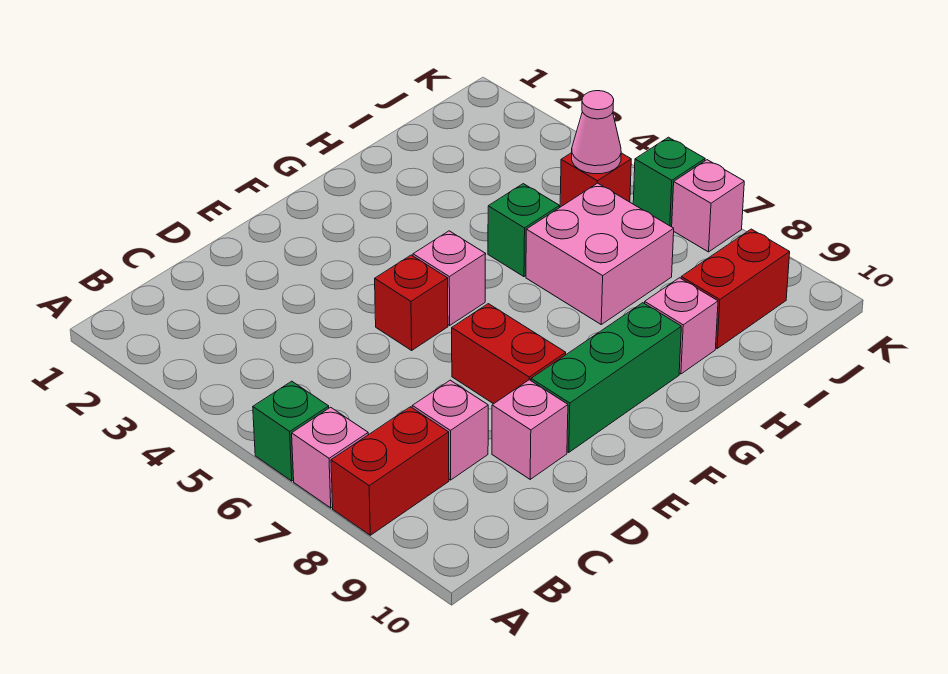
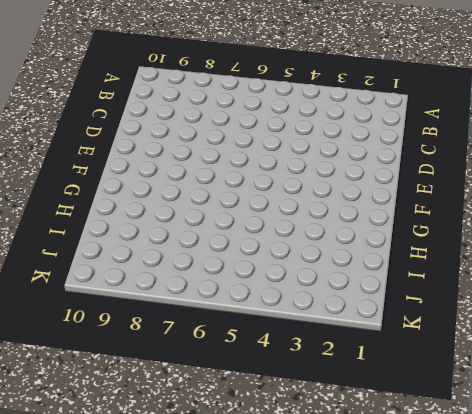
none -> green 1x1 brick [253,381,329,481]
none -> pink 1x1 brick [292,407,368,508]
none -> red 1x2 brick [331,407,449,535]

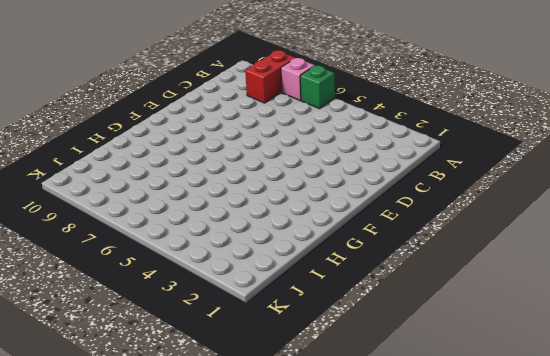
none -> pink 1x1 brick [412,380,488,480]
none -> pink 1x1 brick [492,380,568,479]
none -> red 1x1 brick [375,255,448,350]

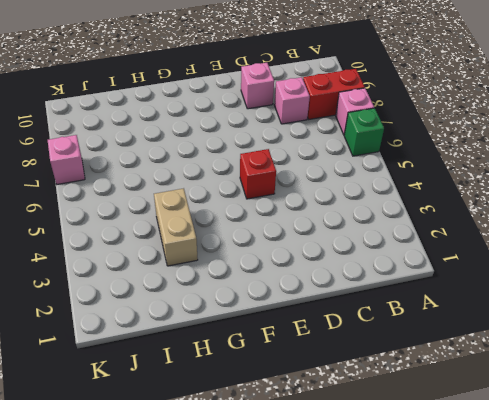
tan 1x2 brick [154,188,198,266] -> none
none -> red 1x2 brick [452,304,566,404]
none -> green 1x3 brick [531,303,681,452]
none -> pink 1x1 brick [413,231,486,325]

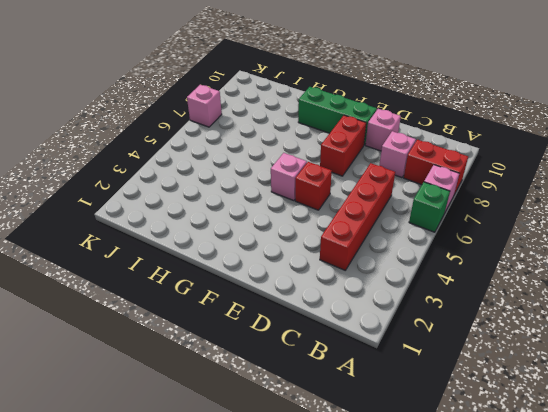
red 1x4 brick [320,163,395,270] -> none
none -> green 1x1 brick [488,184,560,277]
none -> pink 2x2 brick [526,183,674,324]
none -> pink 1x1 brick [645,278,718,374]

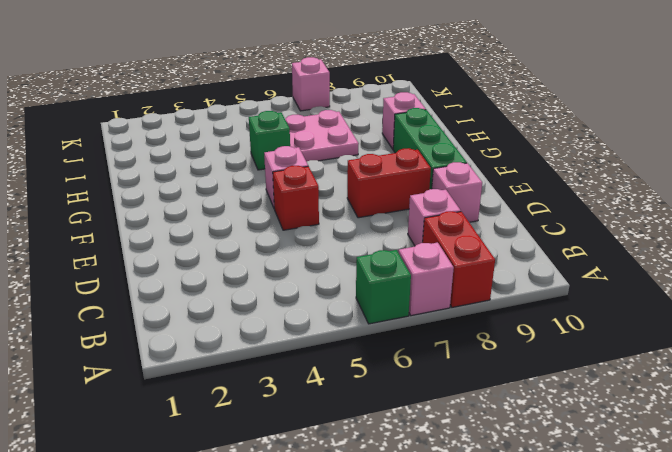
pink 2x2 plate [285,110,359,162] -> pink 2x2 brick [526,183,674,324]
none -> red 1x2 brick [681,229,790,349]
none -> red 1x1 brick [560,153,631,207]
none -> green 1x1 brick [633,137,705,227]

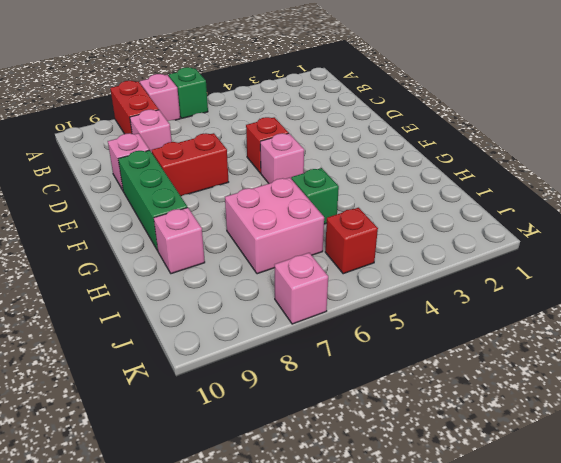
none -> red 1x2 brick [681,229,790,349]
none -> green 1x1 brick [633,137,705,227]
none -> pink 1x1 cone [572,91,621,174]

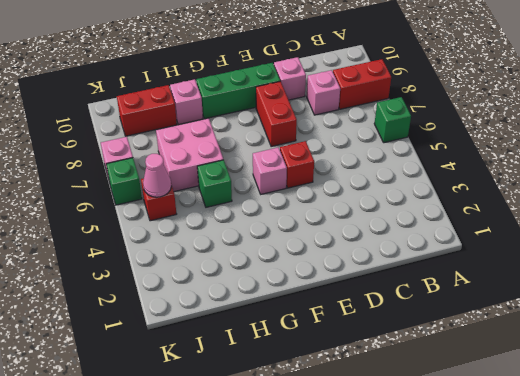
none -> pink 1x1 brick [292,407,368,508]

